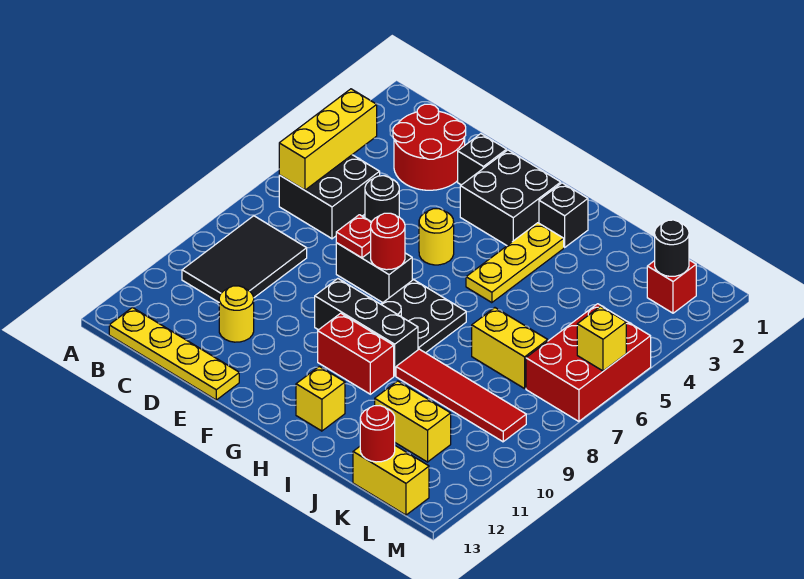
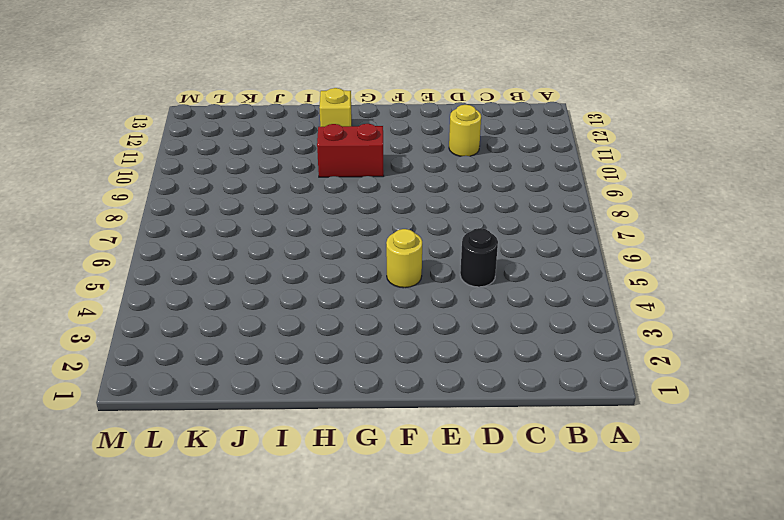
none -> black 2x2 brick [279,155,380,239]
none -> black 2x3 tile [182,216,307,302]
none -> yellow 1x4 plate [109,308,239,400]

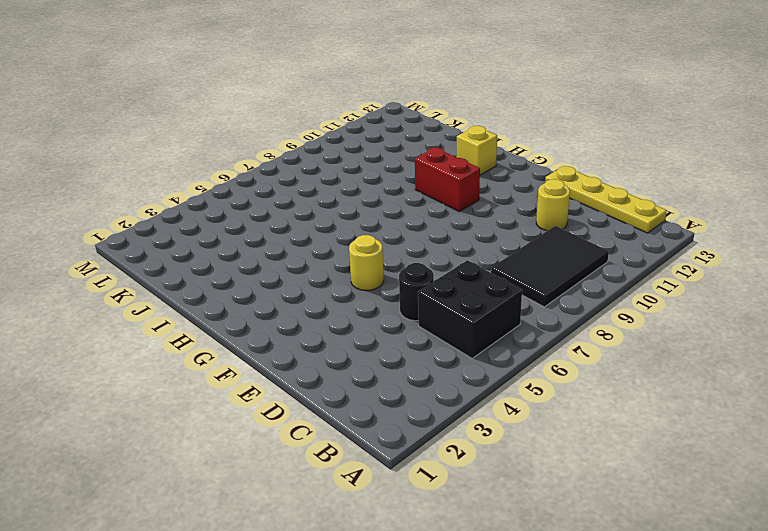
none -> red 2x2 round brick [393,104,466,190]
none -> black 1x1 brick [458,134,507,185]
none -> black 1x2 brick [336,243,412,303]

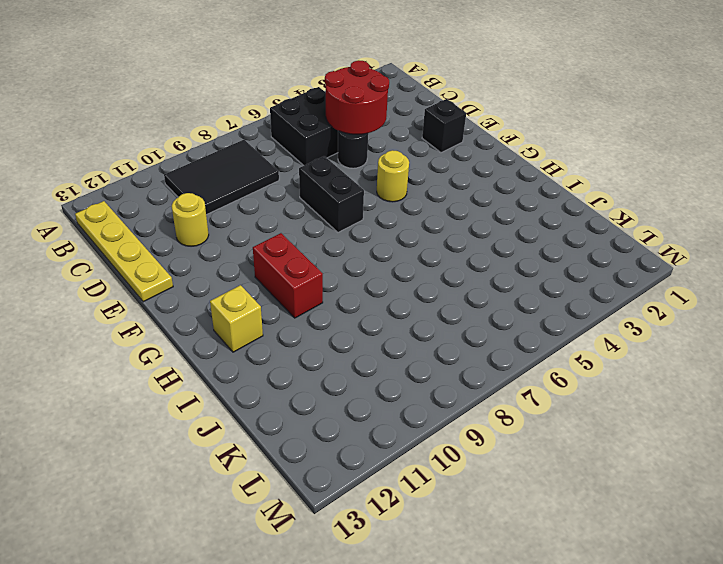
red 2x2 round brick [325,60,389,134] -> red 2x2 round brick moved to [393,104,466,190]
none -> black 2x2 brick [460,150,561,245]
none -> black 1x3 brick [315,279,418,376]
none -> black 2x2 plate [381,280,466,353]

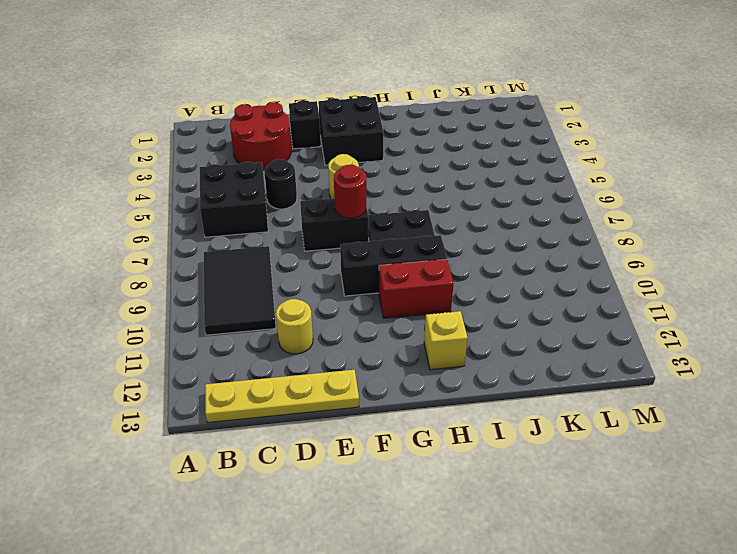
none -> black 1x1 brick [539,183,588,247]
none -> yellow 1x3 plate [466,223,564,303]
none -> red 1x4 tile [396,349,526,442]

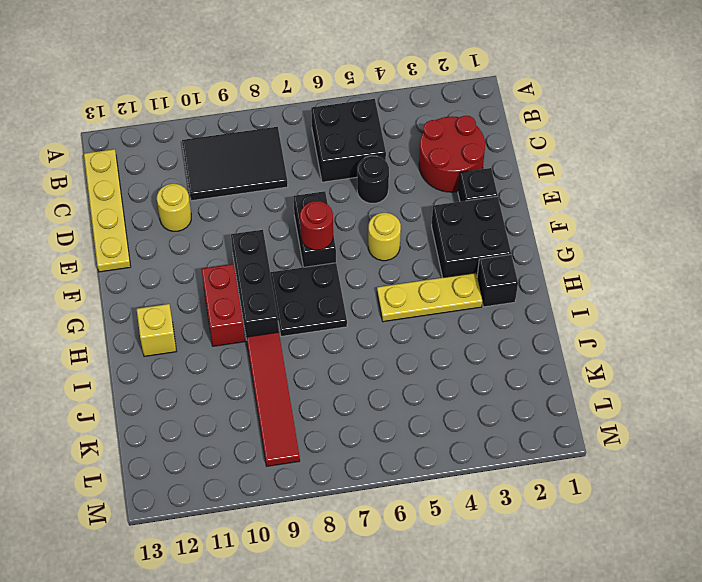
none -> yellow 1x2 brick [472,308,548,389]
none -> yellow 1x2 brick [375,381,451,462]
none -> yellow 1x2 brick [353,446,429,515]

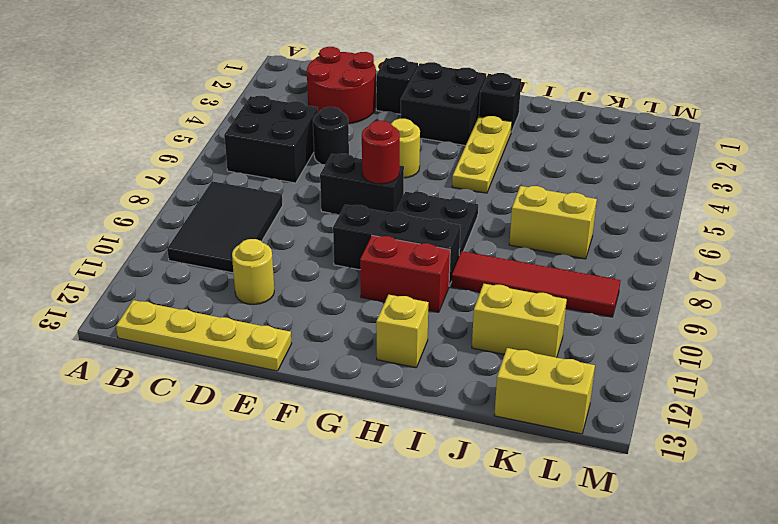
none -> red 1x1 brick [647,260,696,313]
none -> red 2x3 brick [526,304,651,421]
none -> yellow 1x3 brick [279,89,377,190]

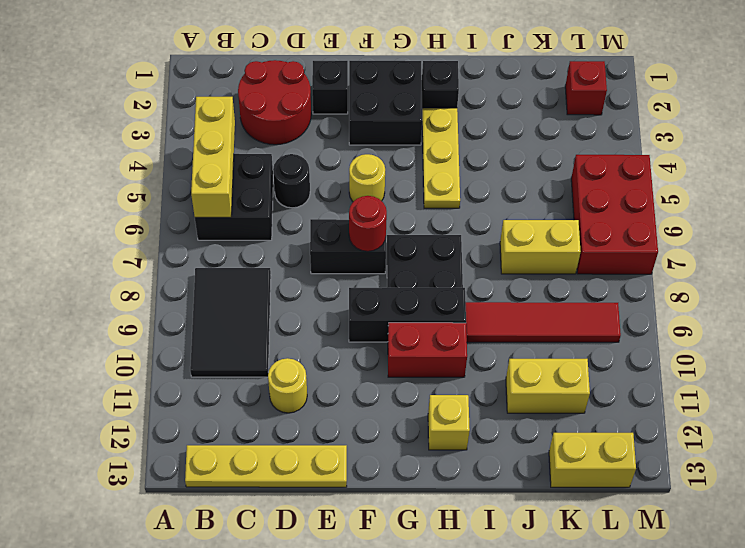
none -> red 1x1 plate [336,215,372,258]
none -> red 1x1 round brick [360,406,395,462]
none -> black 1x1 round brick [655,220,689,276]

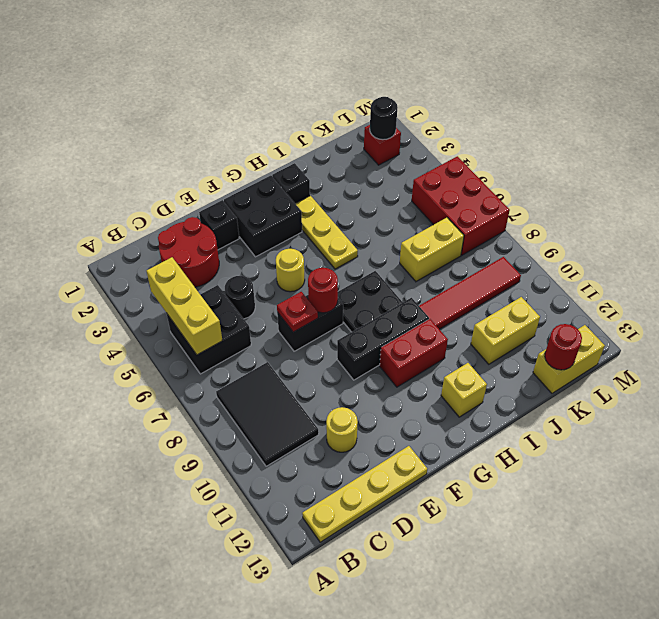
none -> yellow 1x1 brick [577,306,626,371]

